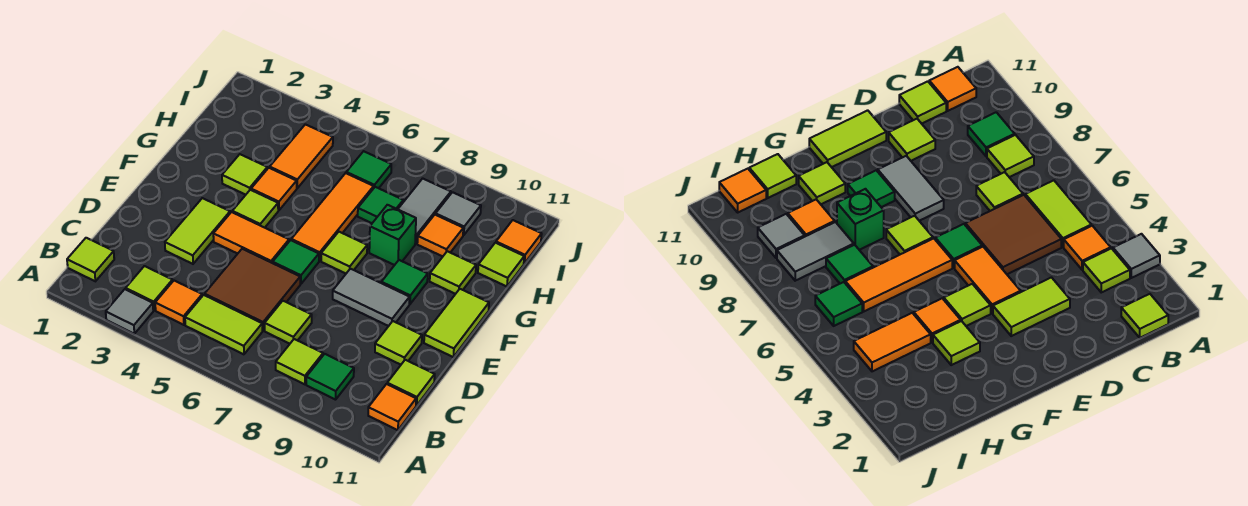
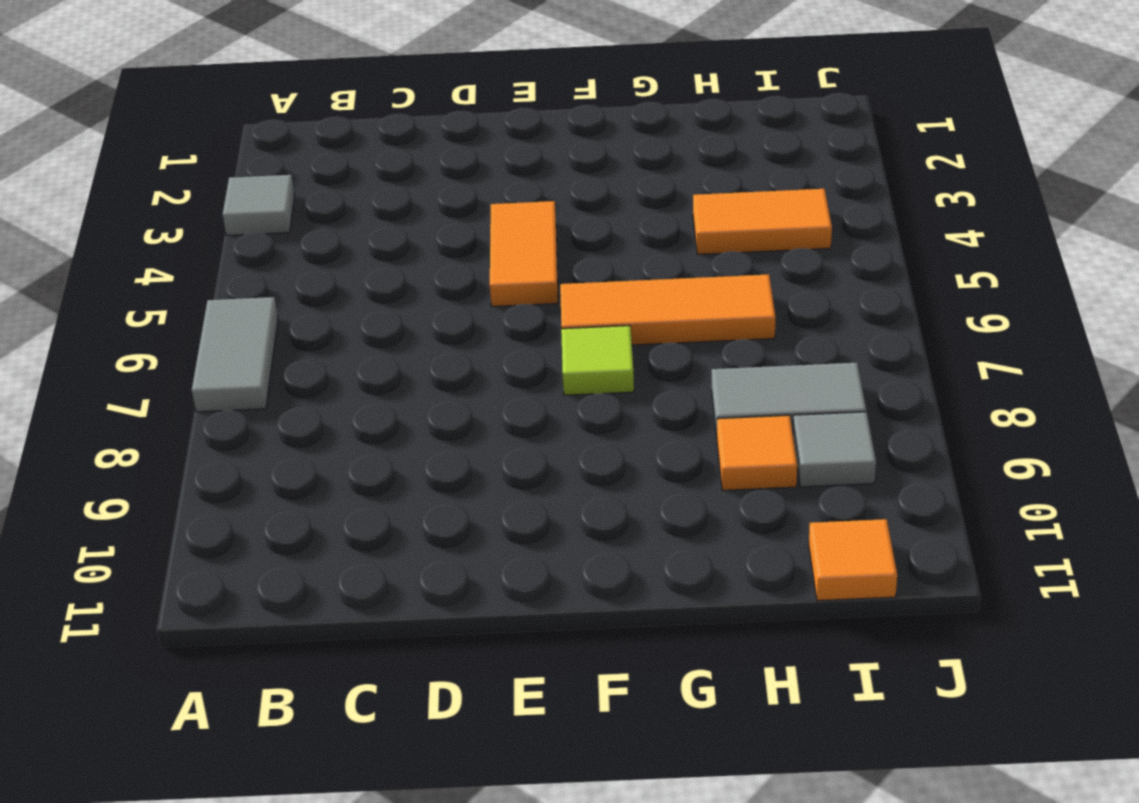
grey 1x2 tile [192,297,278,412] -> grey 1x2 tile moved to [333,269,410,326]
none -> lime 1x1 tile [67,238,114,281]
none -> lime 1x1 tile [126,266,173,310]
none -> orange 1x1 tile [155,281,202,325]
none -> lime 1x2 tile [185,295,262,354]

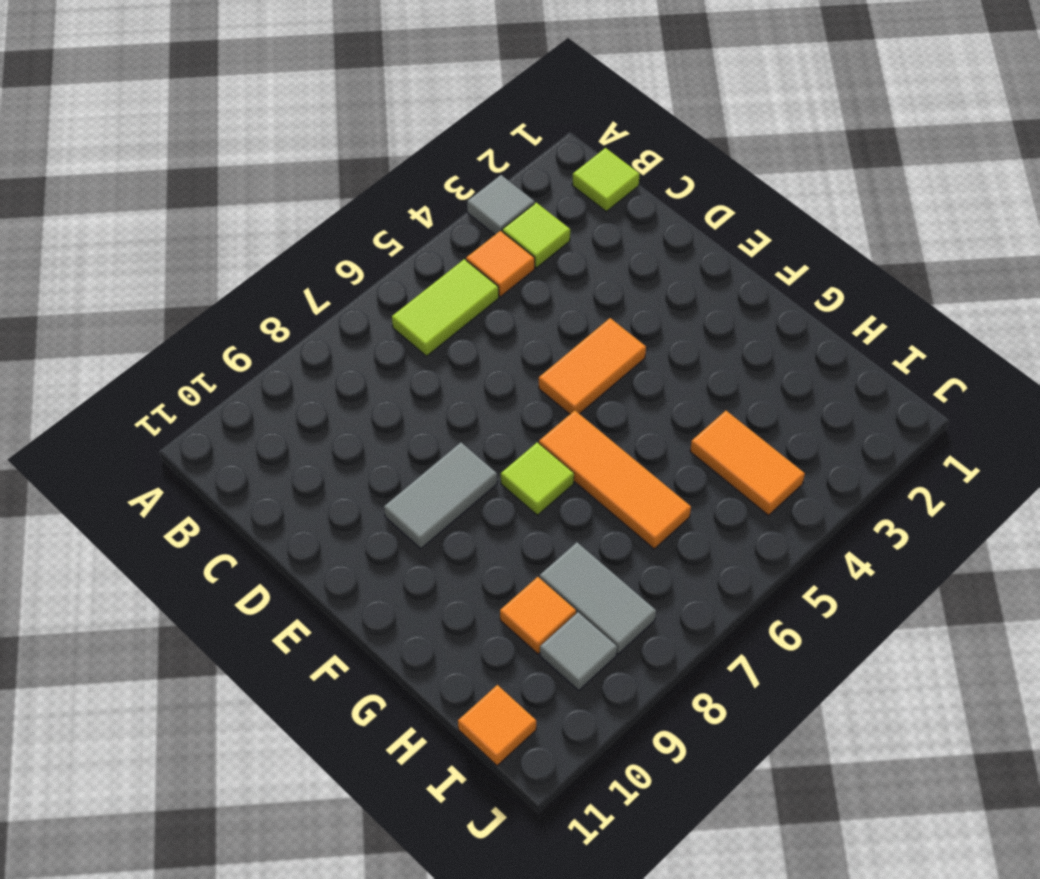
none -> lime 1x1 tile [276,339,323,384]
none -> green 1x1 tile [306,354,354,400]
none -> orange 1x1 tile [368,384,416,430]
none -> brown 2x2 tile [205,249,300,331]

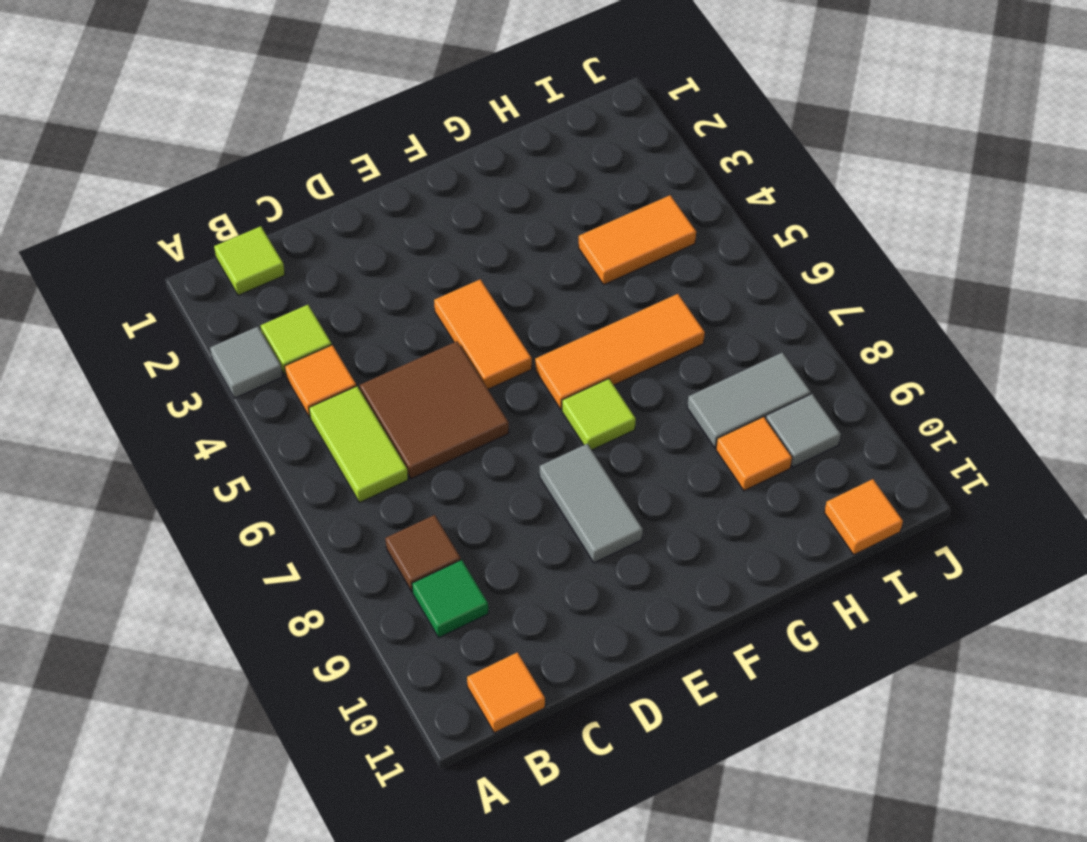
brown 1x1 tile [385,515,461,591] -> lime 1x1 tile [276,339,323,384]
none -> lime 1x1 tile [265,301,312,344]
none -> lime 1x1 tile [387,360,435,406]
none -> lime 1x2 tile [165,198,230,264]
none -> lime 1x1 tile [375,321,422,365]

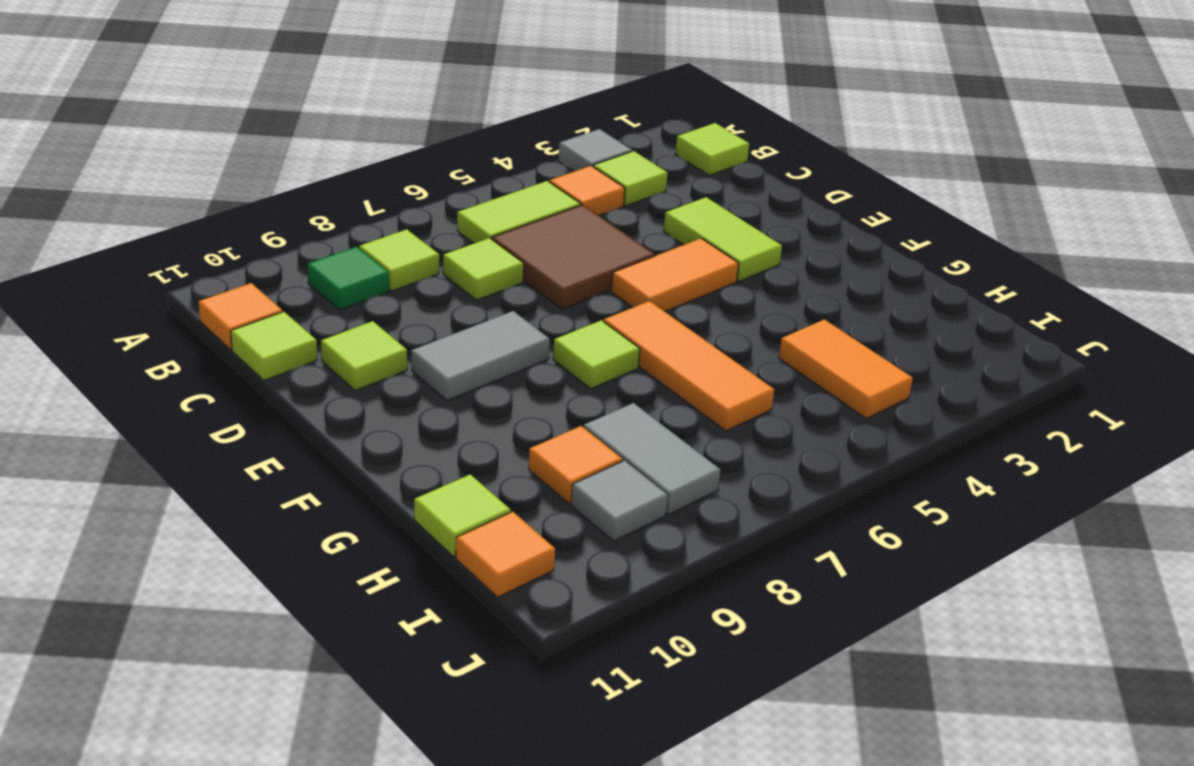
none -> green 1x1 tile [273,240,319,284]
none -> lime 1x2 tile [424,289,489,357]
none -> lime 1x1 tile [232,190,278,228]
none -> green 1x1 tile [381,260,428,304]

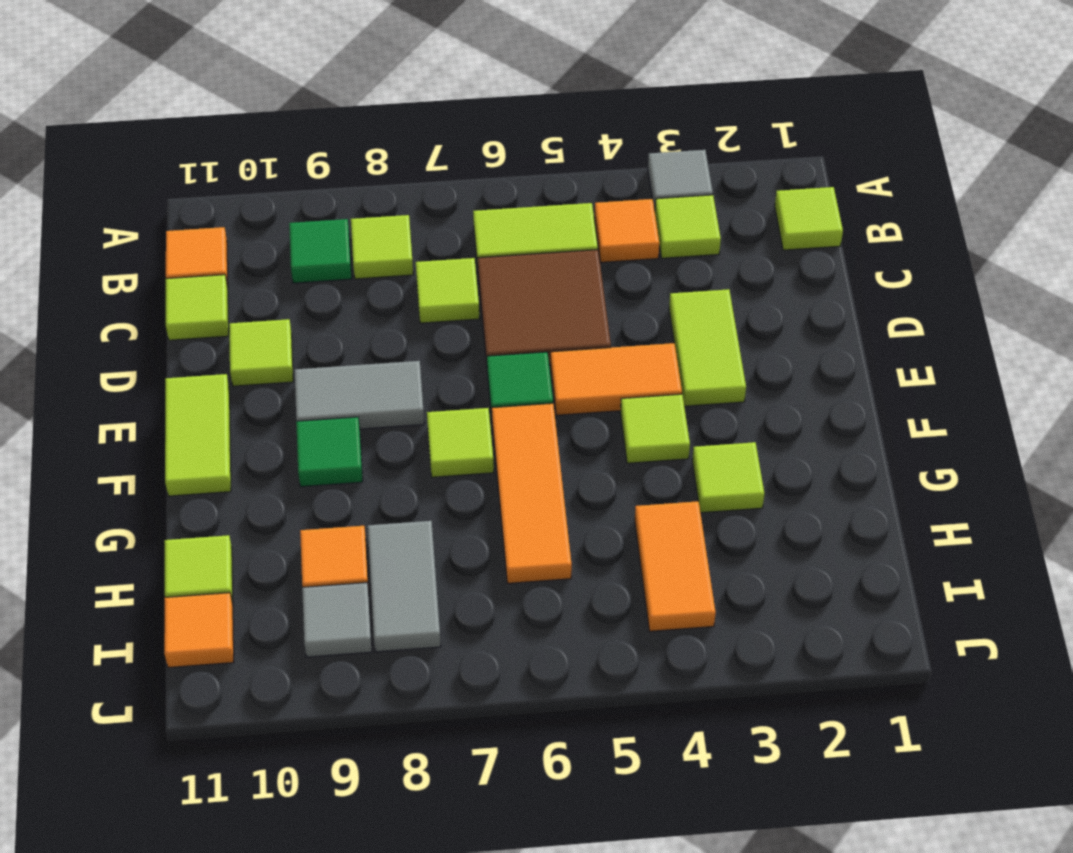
none -> orange 1x1 tile [251,168,297,210]
none -> green 1x1 brick [369,205,416,265]
none -> lime 1x1 tile [430,251,476,294]
none -> green 1x1 tile [358,187,403,223]

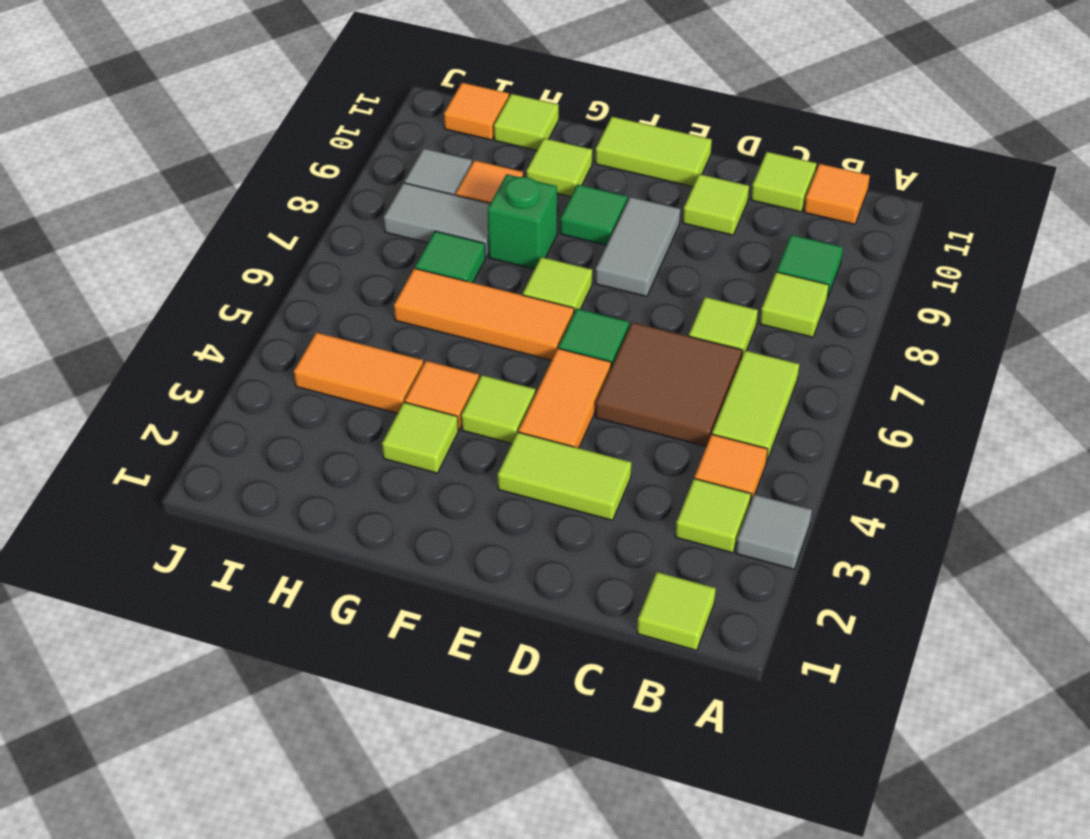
none -> green 1x1 tile [346,151,391,188]

